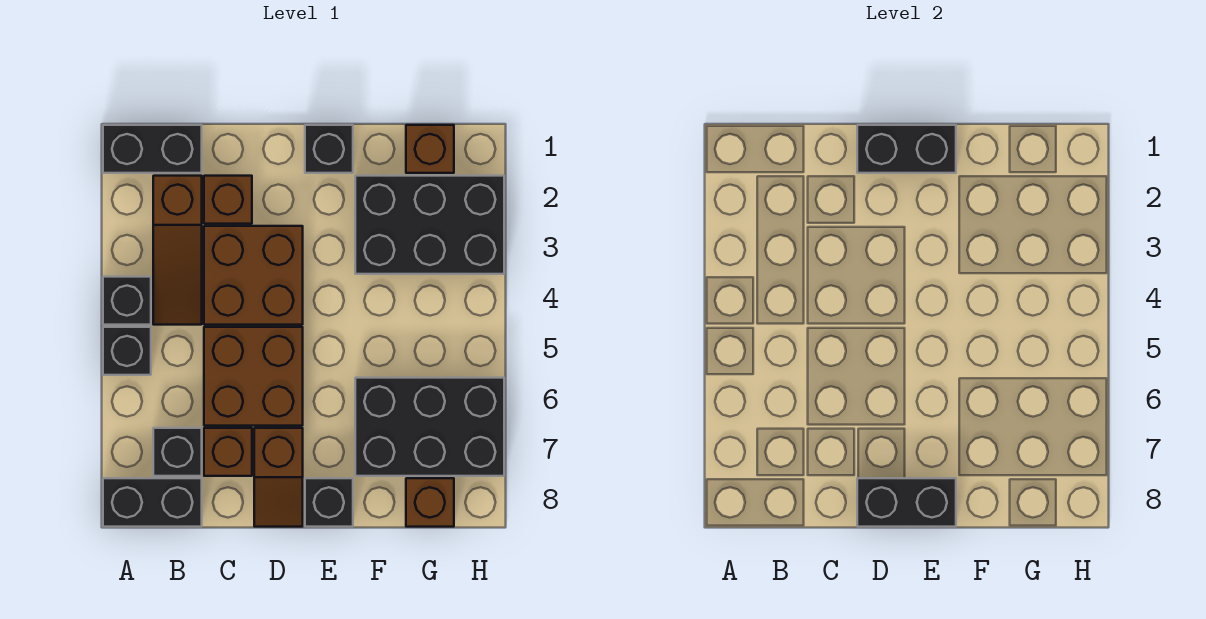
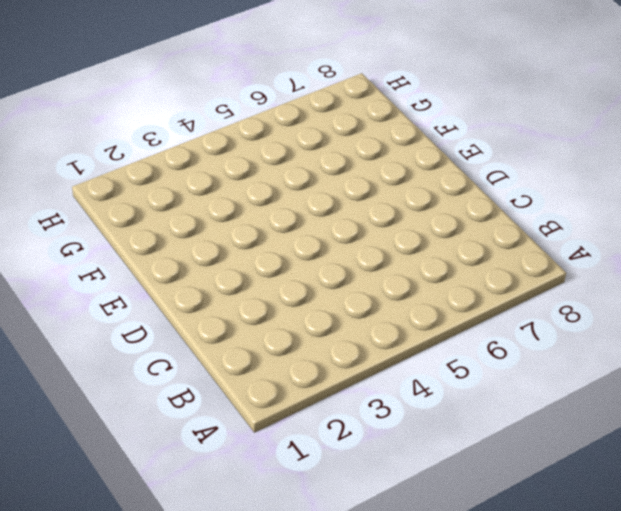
none -> black 1x2 brick [103,125,202,173]
none -> black 1x1 brick [103,277,151,325]
none -> black 1x1 brick [103,327,151,375]

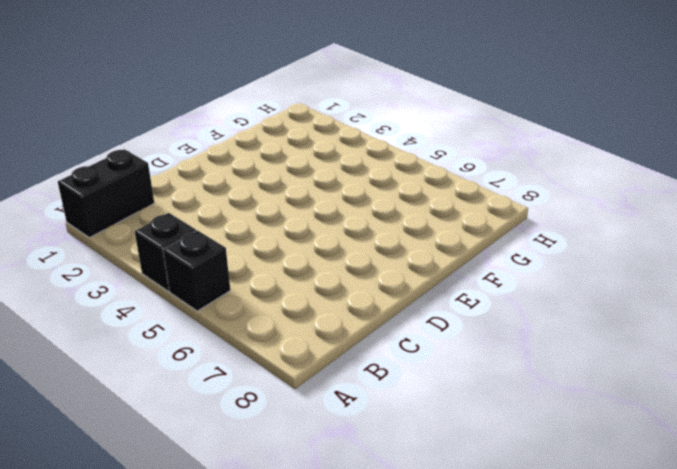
none -> black 1x2 brick [103,478,202,527]
none -> brown 1x3 slope [153,176,202,325]
none -> black 1x1 brick [153,428,202,476]

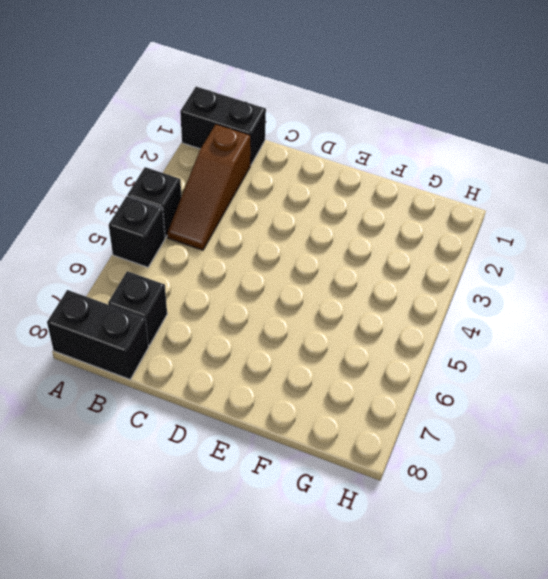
none -> brown 1x1 brick [204,176,252,224]
none -> brown 2x2 brick [204,226,303,325]
none -> brown 2x2 brick [204,327,303,426]

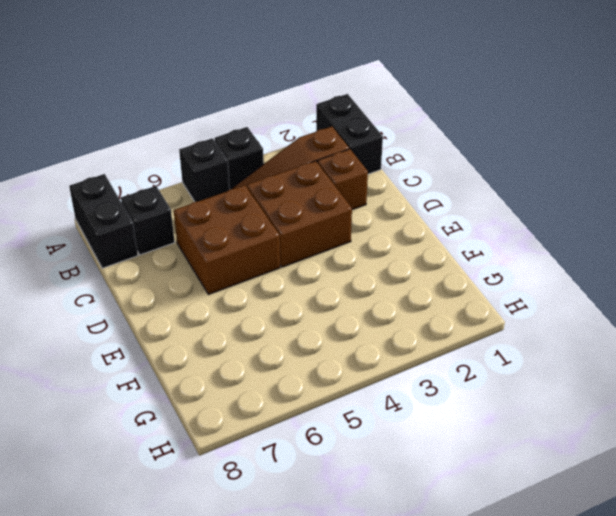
none -> brown 1x1 brick [204,428,252,476]
none -> brown 1x2 slope [254,428,303,527]
none -> black 1x1 brick [305,125,353,173]

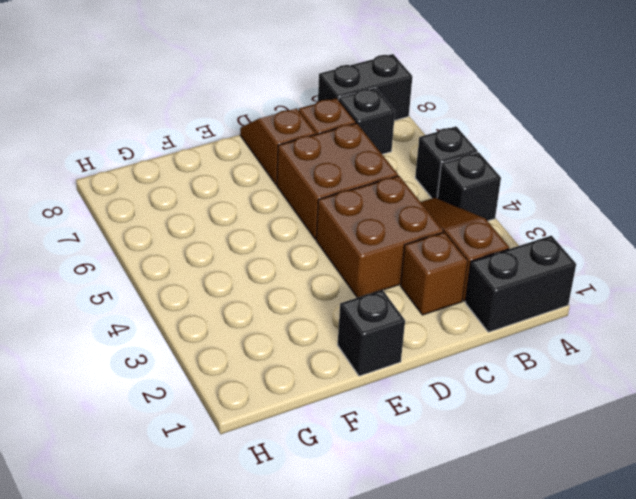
none -> black 1x1 brick [305,478,353,527]
none -> black 2x3 brick [355,176,504,274]
none -> black 2x3 brick [355,378,504,476]

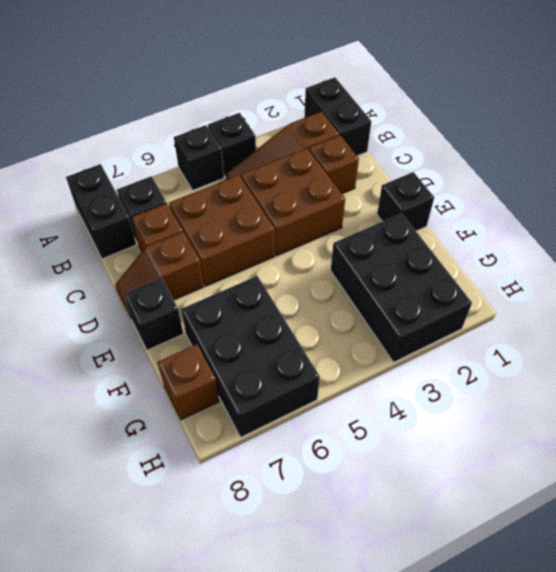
none -> brown 1x1 brick [406,125,454,173]
none -> black 1x2 brick [857,125,956,173]
none -> black 1x2 brick [857,478,956,527]

